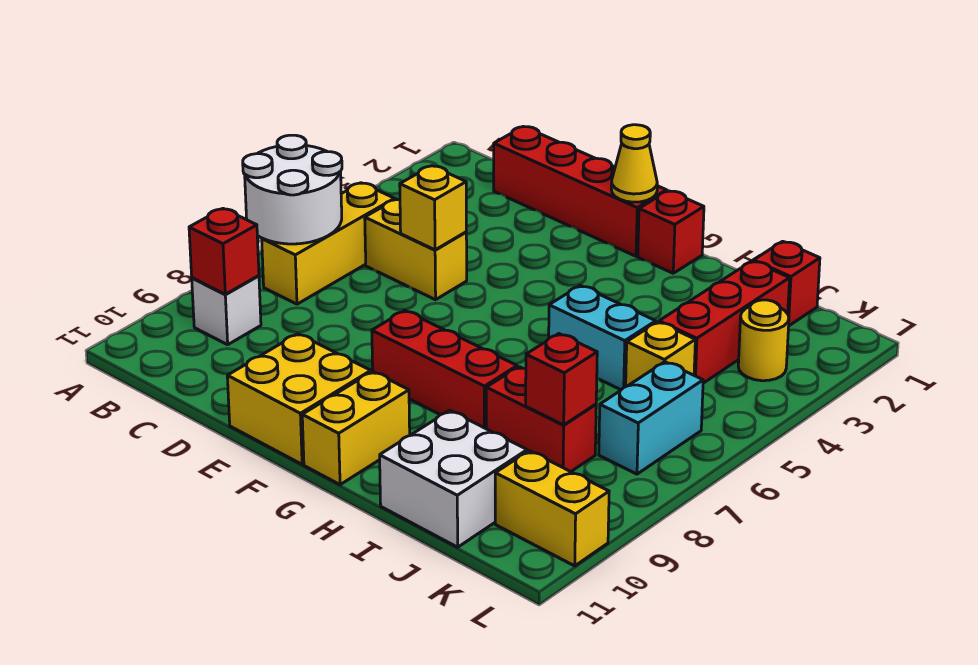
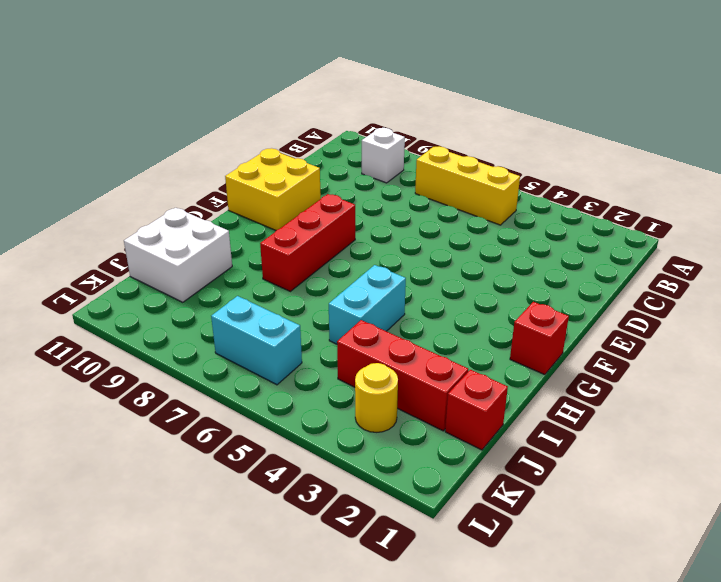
none -> red 1x4 brick [494,127,666,256]
none -> yellow 1x2 brick [365,199,467,300]
none -> yellow 1x2 brick [302,371,410,485]

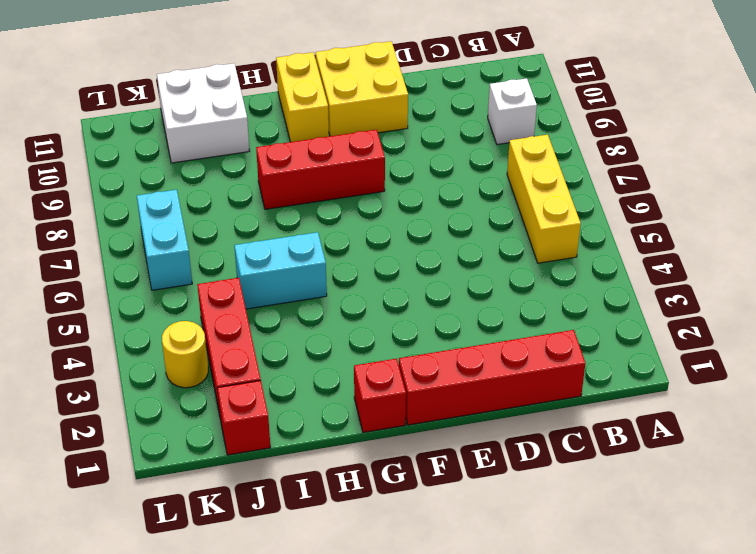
none -> yellow 1x2 brick [365,199,467,300]
none -> red 1x2 brick [486,367,596,472]
none -> yellow 1x1 brick [626,322,695,386]

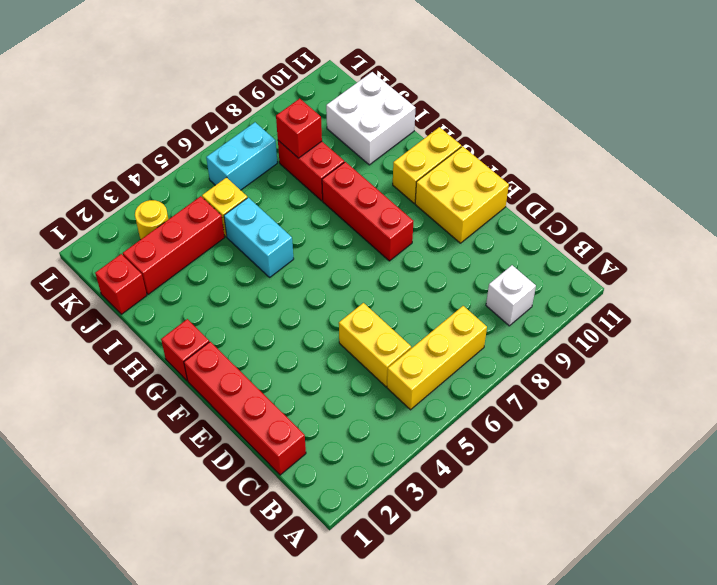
none -> yellow 1x2 brick [495,451,609,566]
none -> white 2x2 round brick [243,135,342,244]
none -> red 1x1 brick [189,209,259,294]

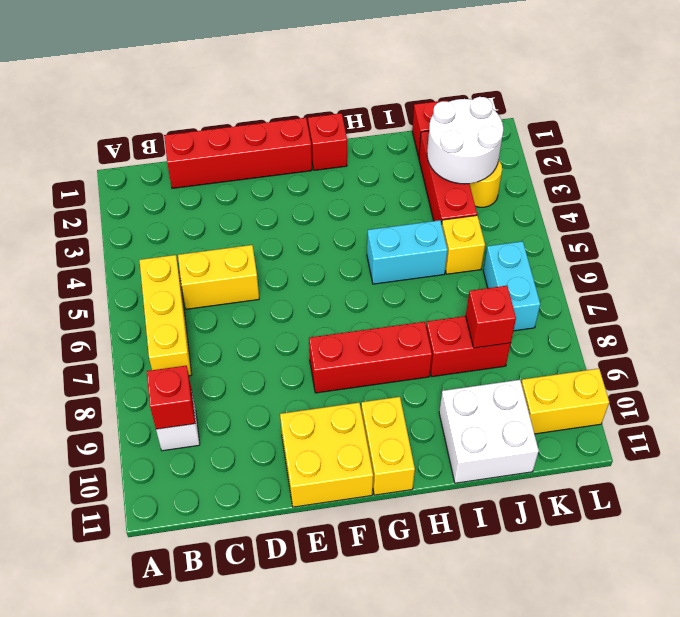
white 2x2 round brick [427,97,503,184] -> white 2x2 round brick moved to [243,135,342,244]
none -> yellow 1x1 brick [400,166,466,250]
none -> yellow 1x1 cone [611,125,657,202]

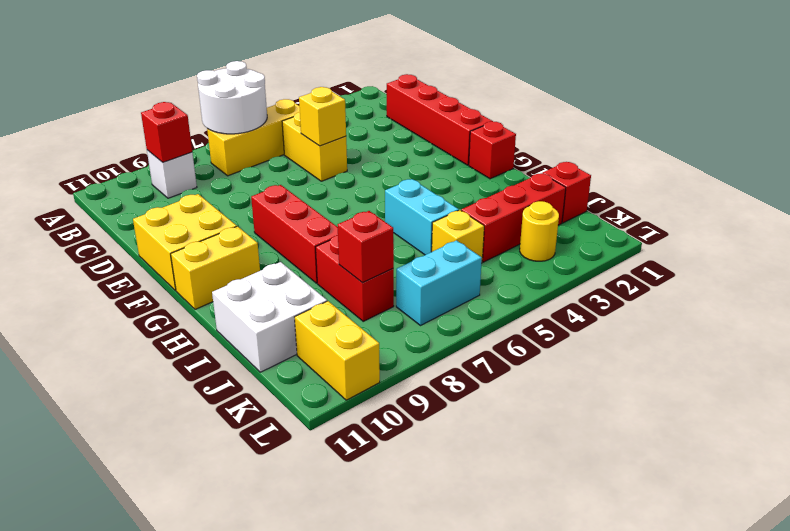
none -> yellow 1x1 cone [611,125,657,202]

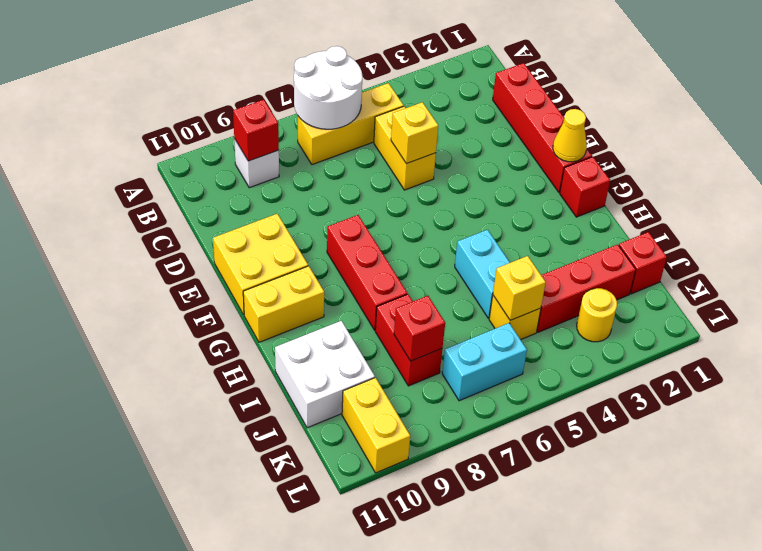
yellow 1x1 brick [493,256,546,320] -> none

